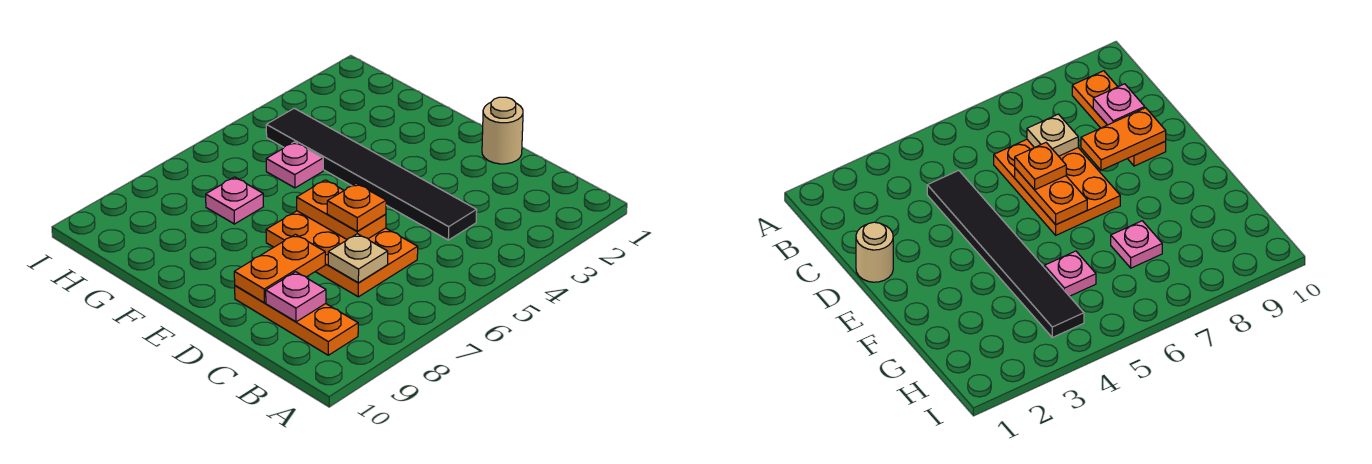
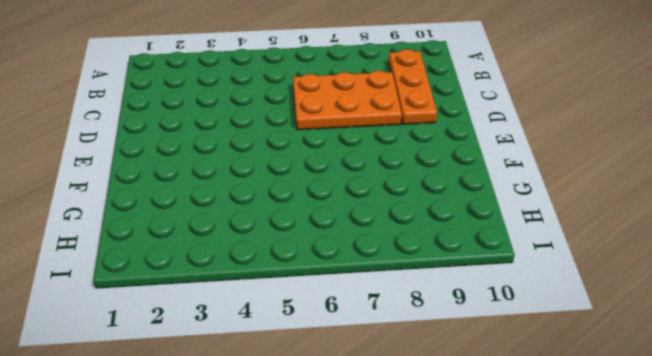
orange 2x3 plate [293,71,402,130] -> orange 2x3 plate turned to [266,211,418,297]
none -> black 1x6 tile [266,108,477,240]
none -> tan 1x1 round brick [482,97,523,164]

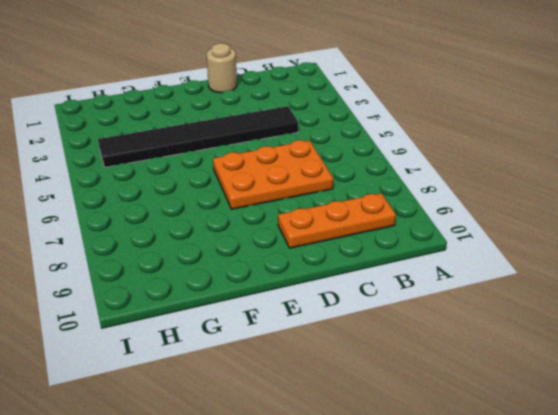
none -> pink 1x1 plate [266,142,323,188]
none -> pink 1x1 plate [206,177,263,224]

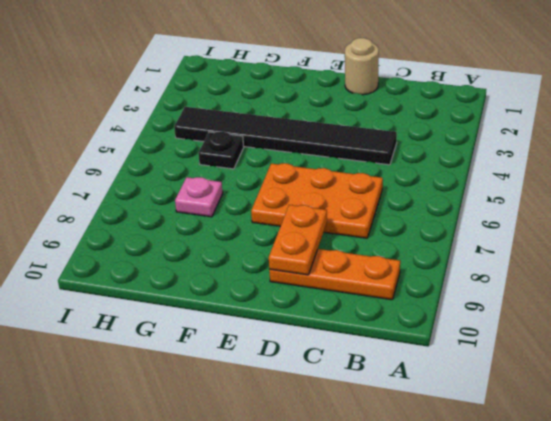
black 1x1 plate [198,132,244,169] -> pink 1x1 plate [266,142,323,188]
none -> tan 1x1 plate [328,234,388,283]
none -> pink 1x1 plate [266,272,326,322]

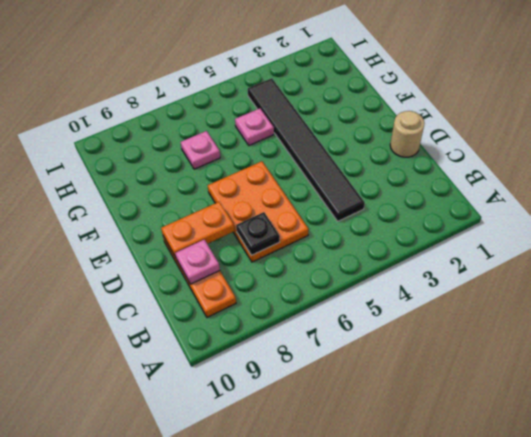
black 1x1 plate [236,212,280,255] -> tan 1x1 plate [328,234,388,283]
none -> orange 1x2 plate [297,180,386,239]
none -> orange 1x1 plate [327,183,386,231]

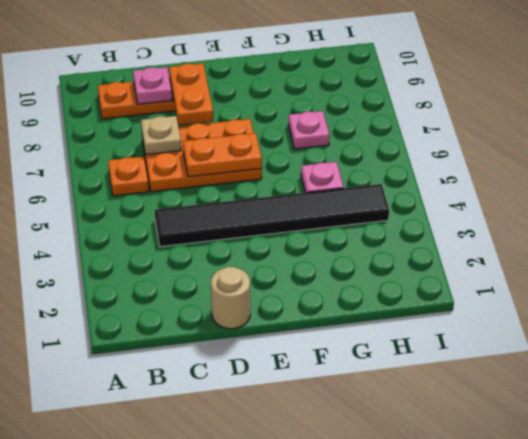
orange 1x1 plate [108,156,149,196] -> orange 1x1 plate moved to [327,183,386,231]

